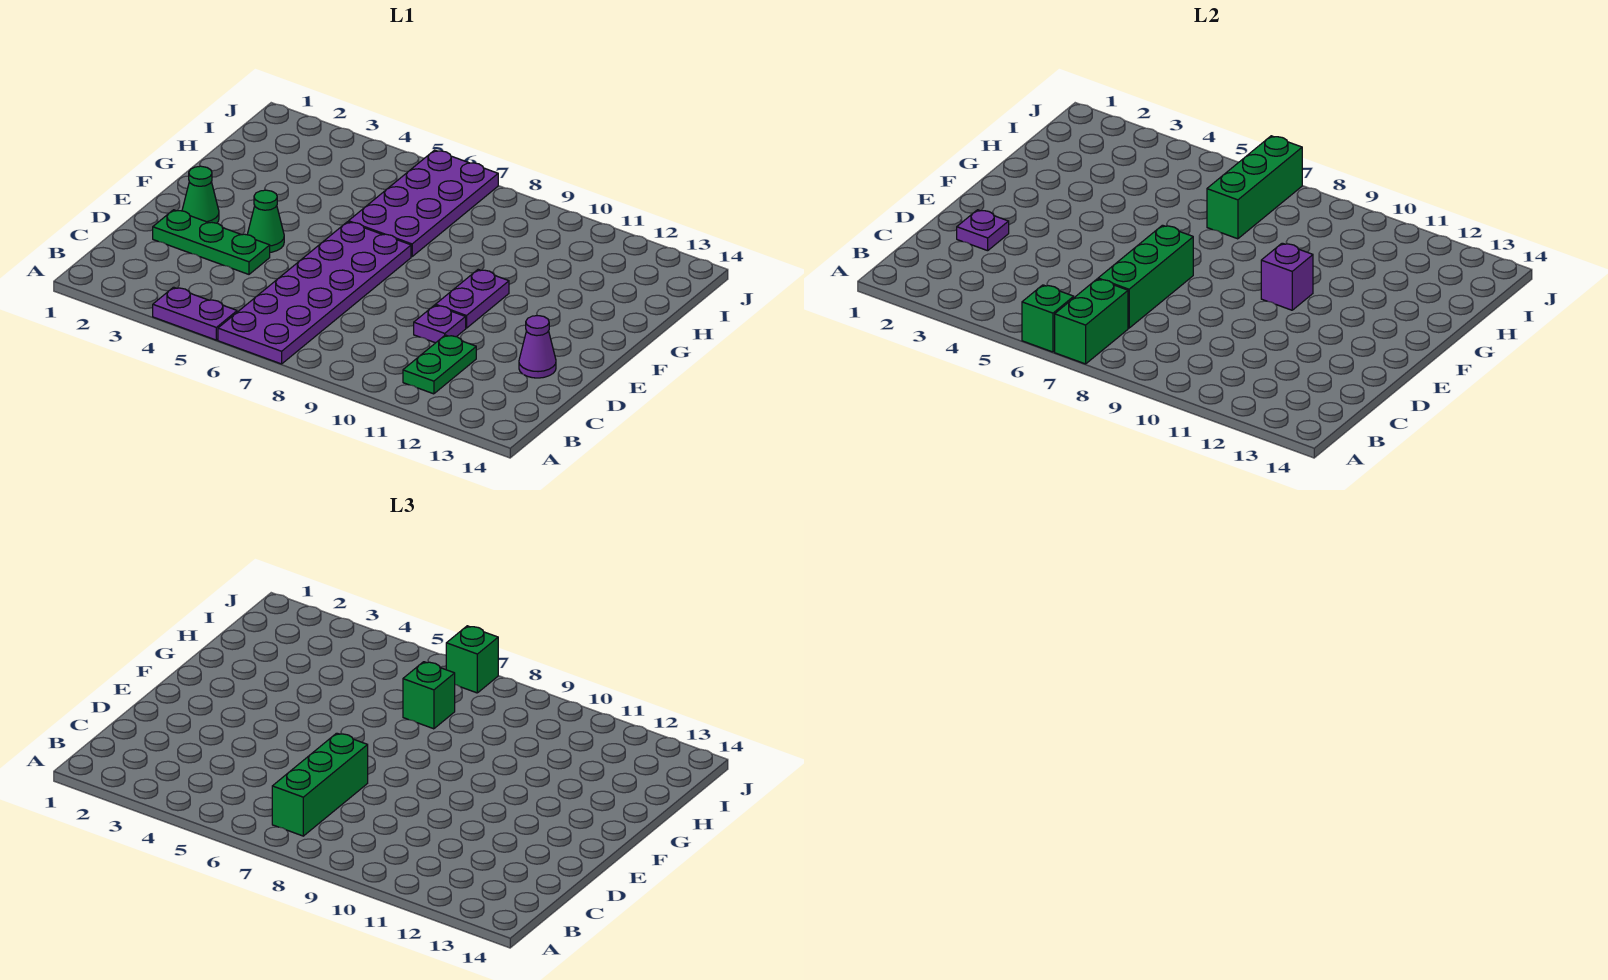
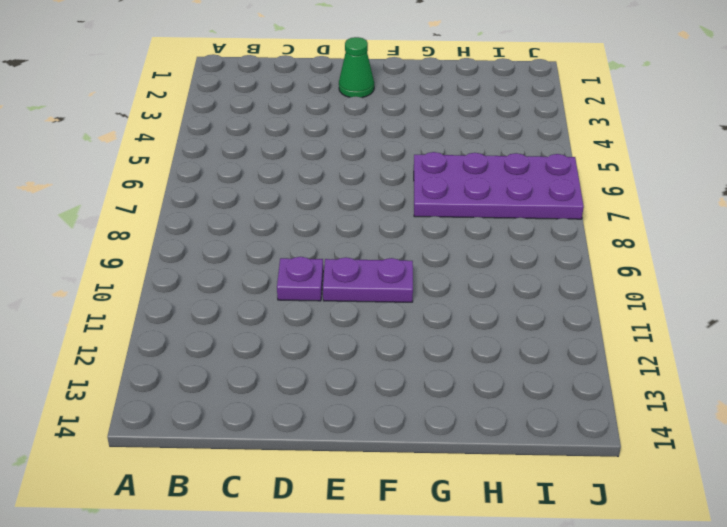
none -> purple 1x2 plate [153,287,237,340]
none -> purple 2x6 plate [218,222,411,364]
none -> green 1x2 plate [403,335,476,394]

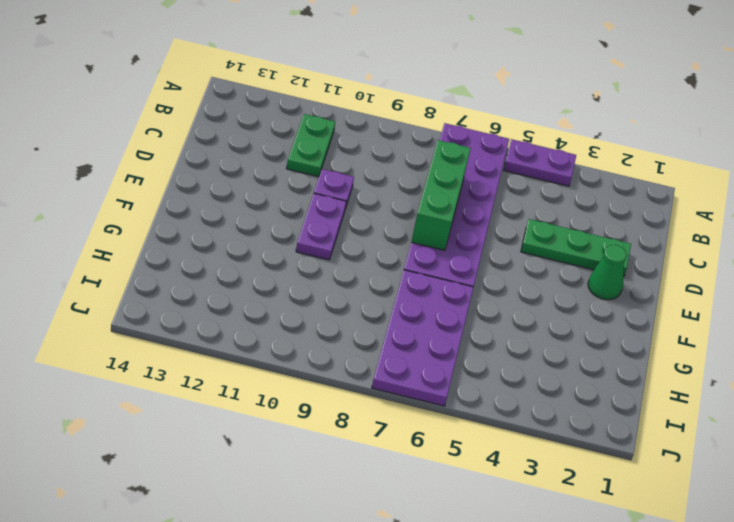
none -> purple 1x1 cone [519,316,556,378]
none -> green 1x1 cone [247,190,284,252]
none -> green 1x1 brick [1022,285,1074,352]

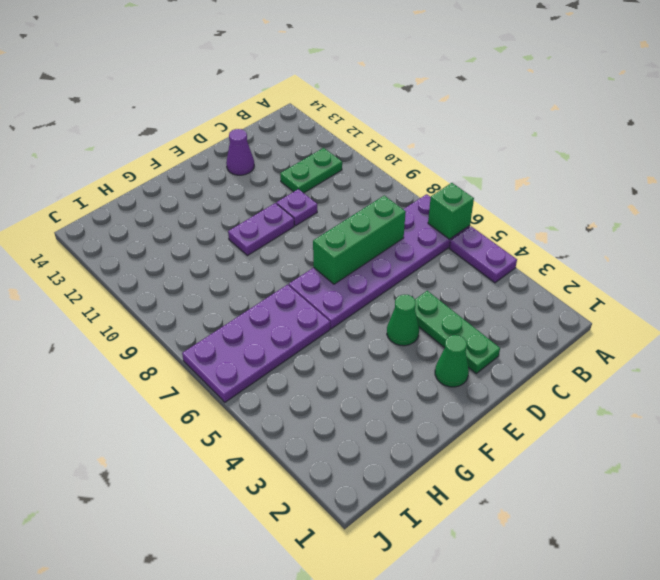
none -> green 1x2 brick [1055,279,1128,364]
none -> purple 1x1 plate [957,210,1009,251]
none -> purple 1x1 brick [1261,243,1313,310]

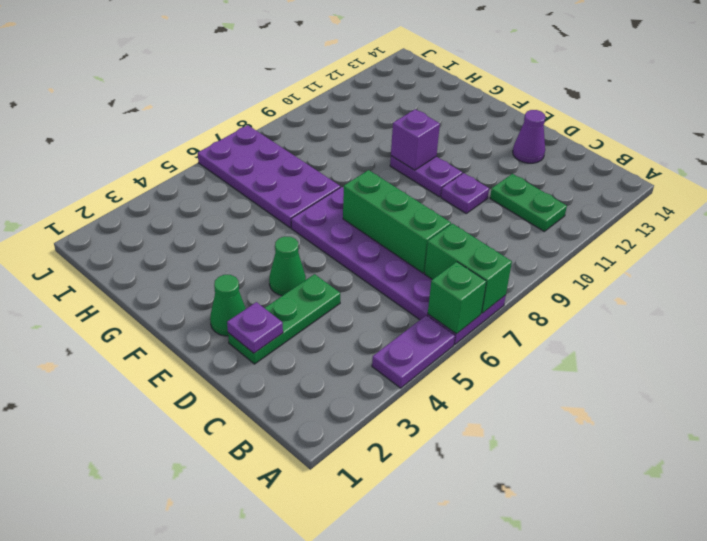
none -> green 1x3 brick [1207,136,1302,239]
none -> green 1x3 brick [272,733,368,836]
none -> green 1x1 brick [403,662,455,729]

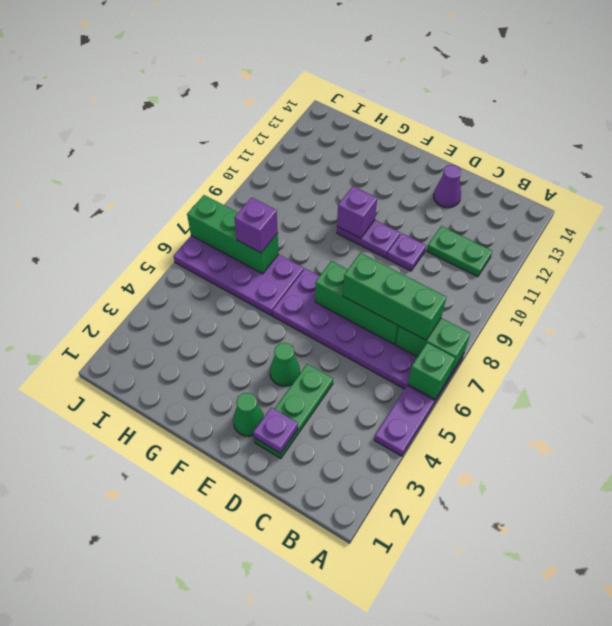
purple 1x1 brick [234,197,278,253] -> green 1x1 brick [403,662,455,729]
none -> green 1x1 brick [446,626,498,693]

